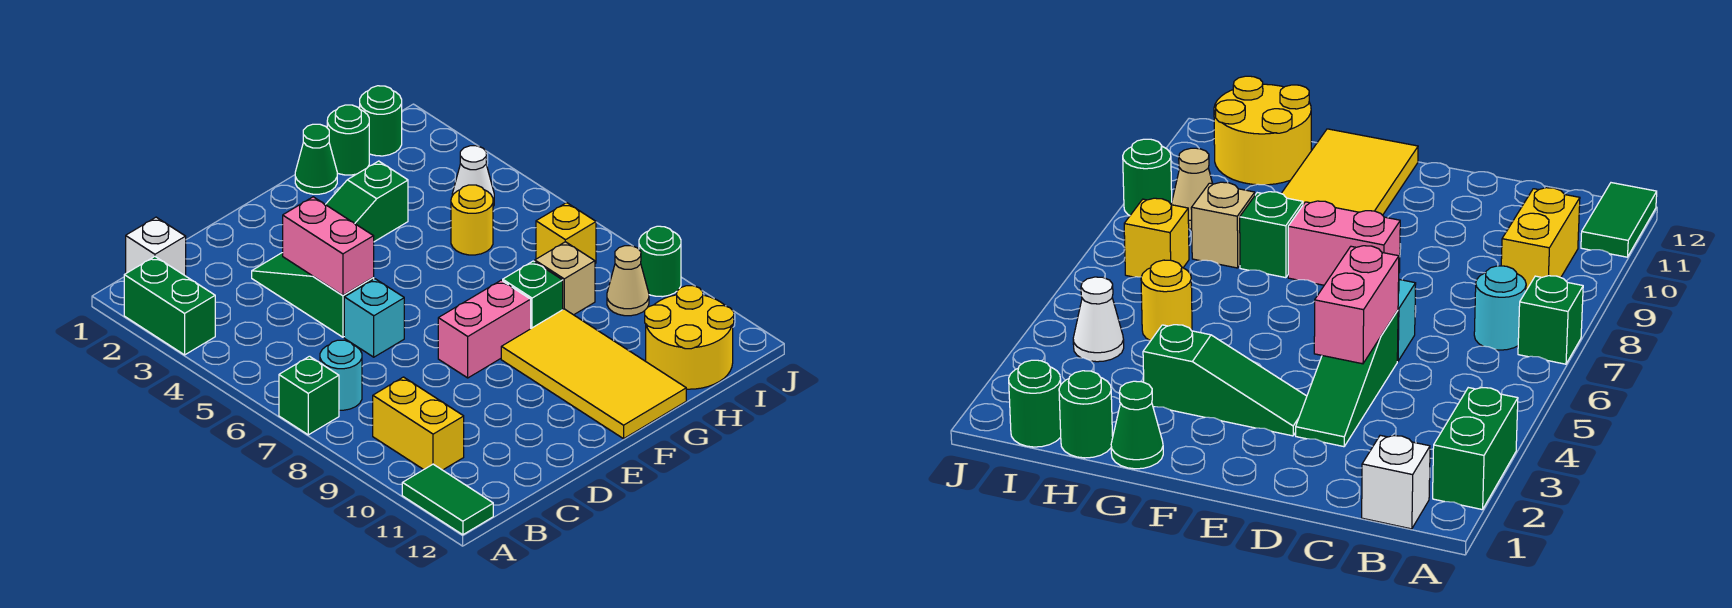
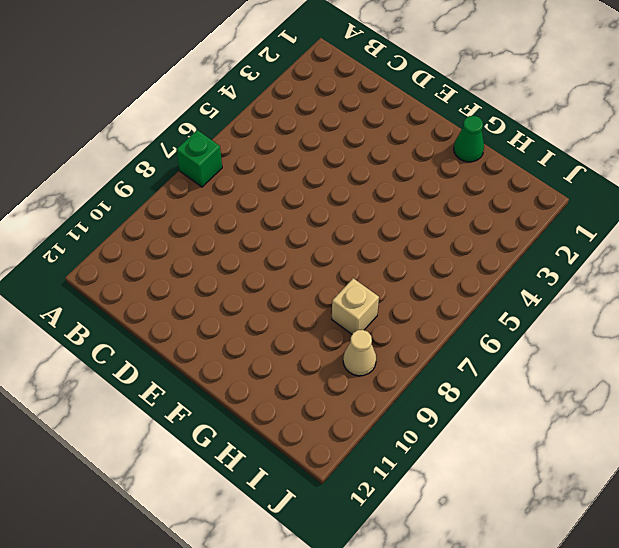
none -> green 1x2 brick [124,257,215,355]
none -> green 1x2 tile [402,464,493,535]
none -> white 1x1 brick [126,217,186,276]

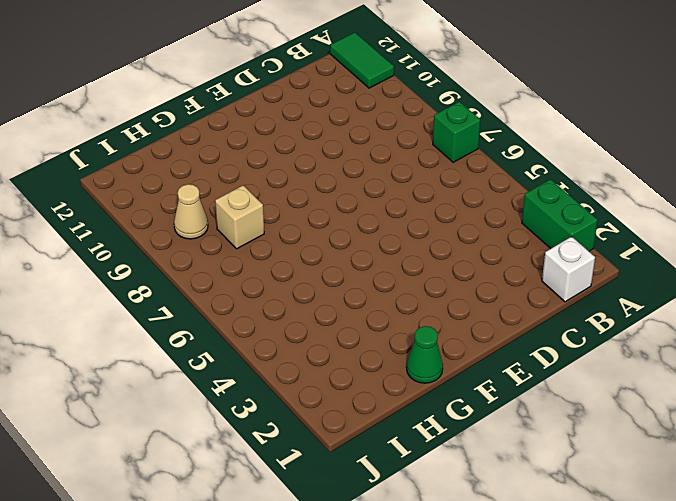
none -> cyan 1x1 round brick [320,340,362,410]
none -> yellow 1x2 brick [373,377,464,470]
none -> green 1x3 slope [252,253,374,337]

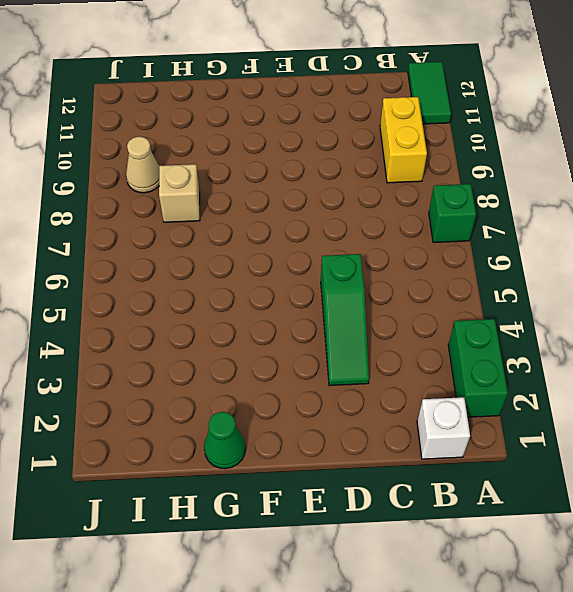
none -> cyan 1x1 round brick [320,340,362,410]
none -> cyan 1x1 brick [344,279,404,357]
none -> green 1x3 slope [325,161,408,242]

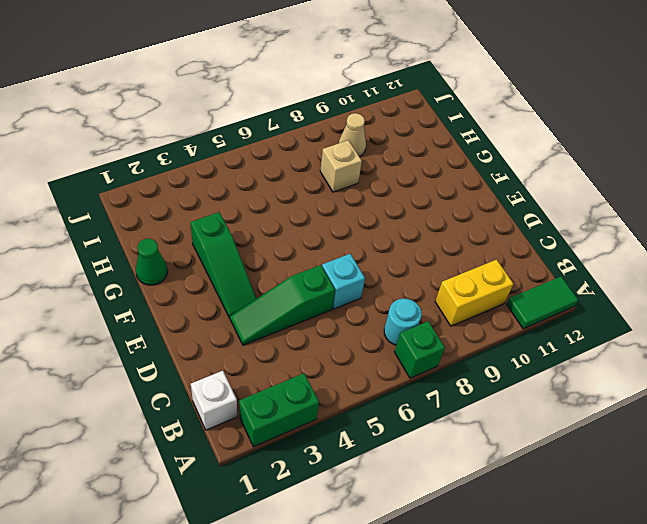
none -> pink 1x2 brick [438,280,531,378]
none -> yellow 2x4 tile [501,309,686,439]
none -> green 1x1 brick [503,261,563,328]

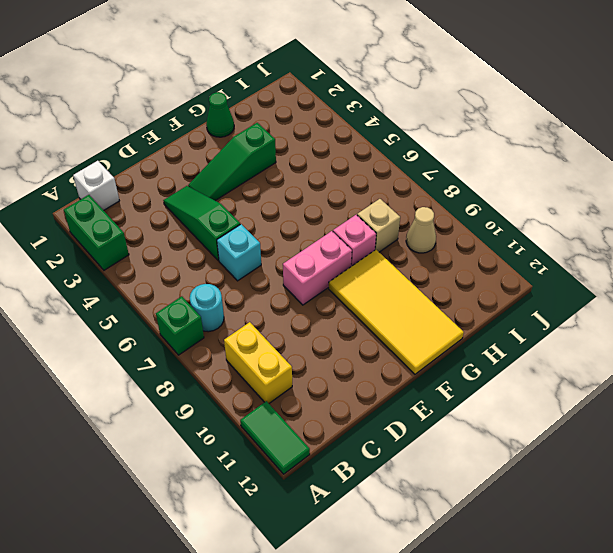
pink 1x1 brick [333,215,376,266] -> green 1x1 brick [503,261,563,328]
none -> green 1x1 round brick [327,105,369,175]
none -> yellow 1x1 round brick [451,185,493,255]
none -> yellow 2x2 round brick [645,286,734,389]

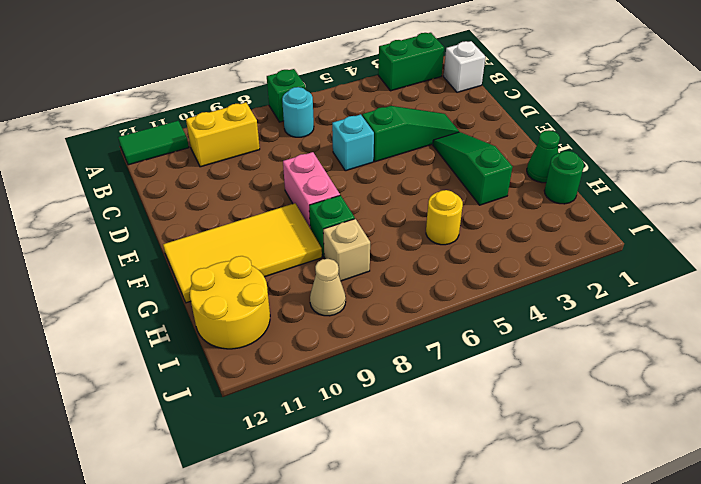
none -> green 1x1 round brick [360,86,402,156]
none -> white 1x1 cone [452,146,494,206]
none -> yellow 1x1 brick [536,203,596,263]

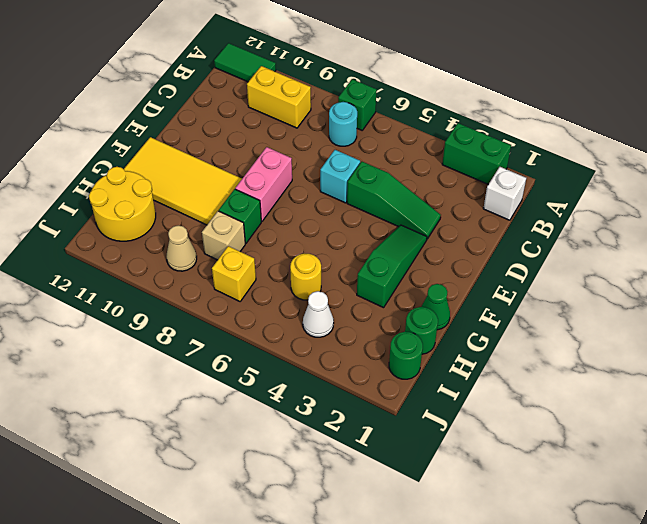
none -> green 1x1 round brick [639,226,681,297]
none -> pink 1x2 brick [283,197,374,295]

